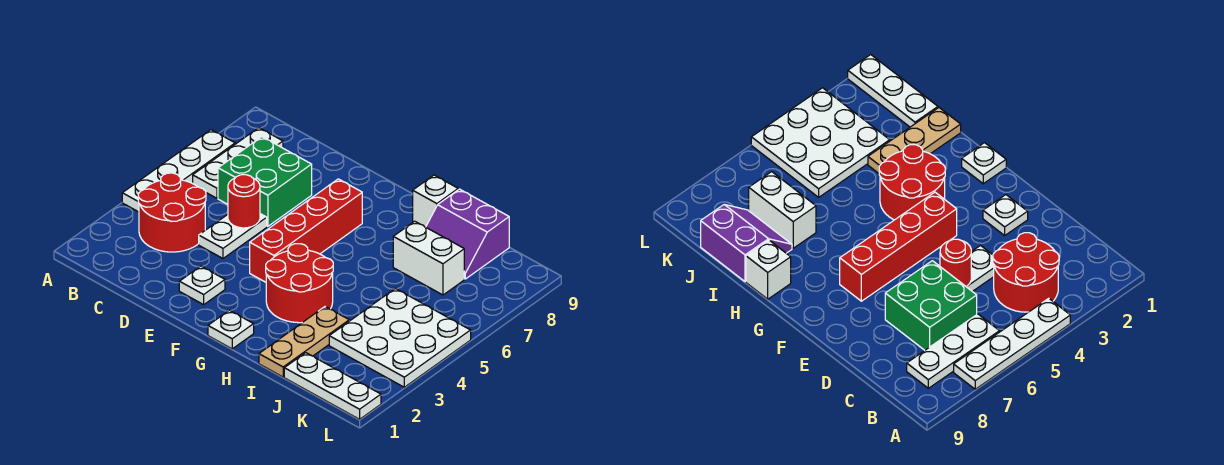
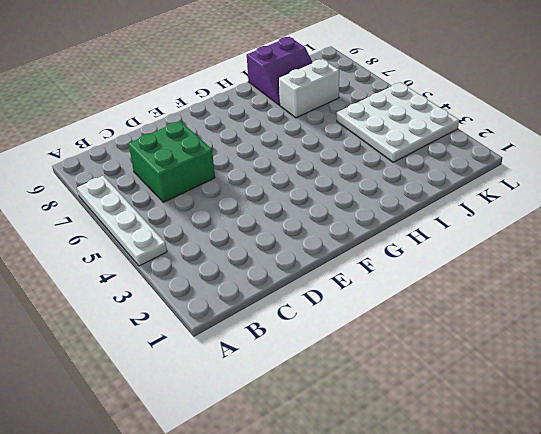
none -> red 2x2 round brick [138,173,206,252]
none -> white 1x3 plate [193,128,283,198]
none -> white 1x2 plate [199,214,267,258]

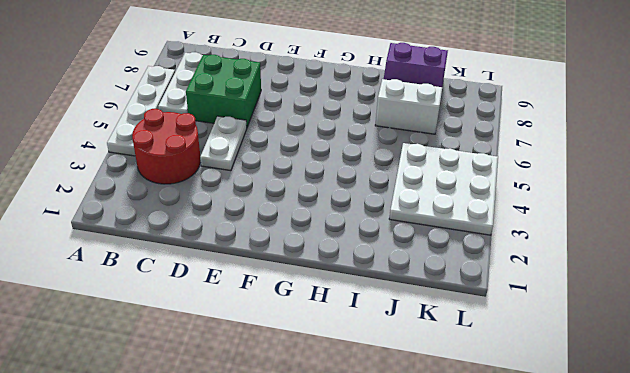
none -> white 1x1 plate [179,266,225,305]
none -> red 1x4 brick [250,179,362,282]
none -> white 1x1 plate [208,310,254,349]

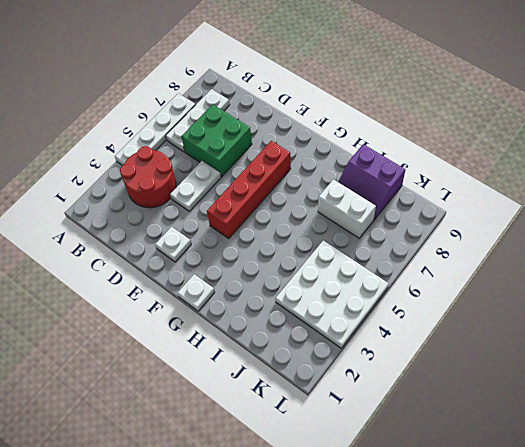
none -> red 2x2 round brick [266,244,333,323]
none -> white 1x1 brick [413,175,458,227]
none -> tan 1x3 plate [259,307,349,377]

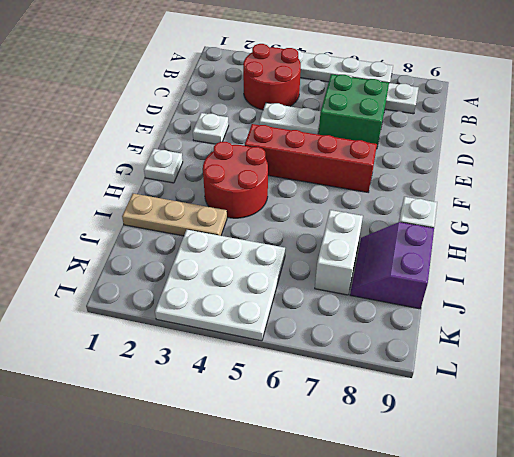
none -> white 1x3 plate [284,353,381,419]
none -> red 1x1 round brick [228,175,260,228]

